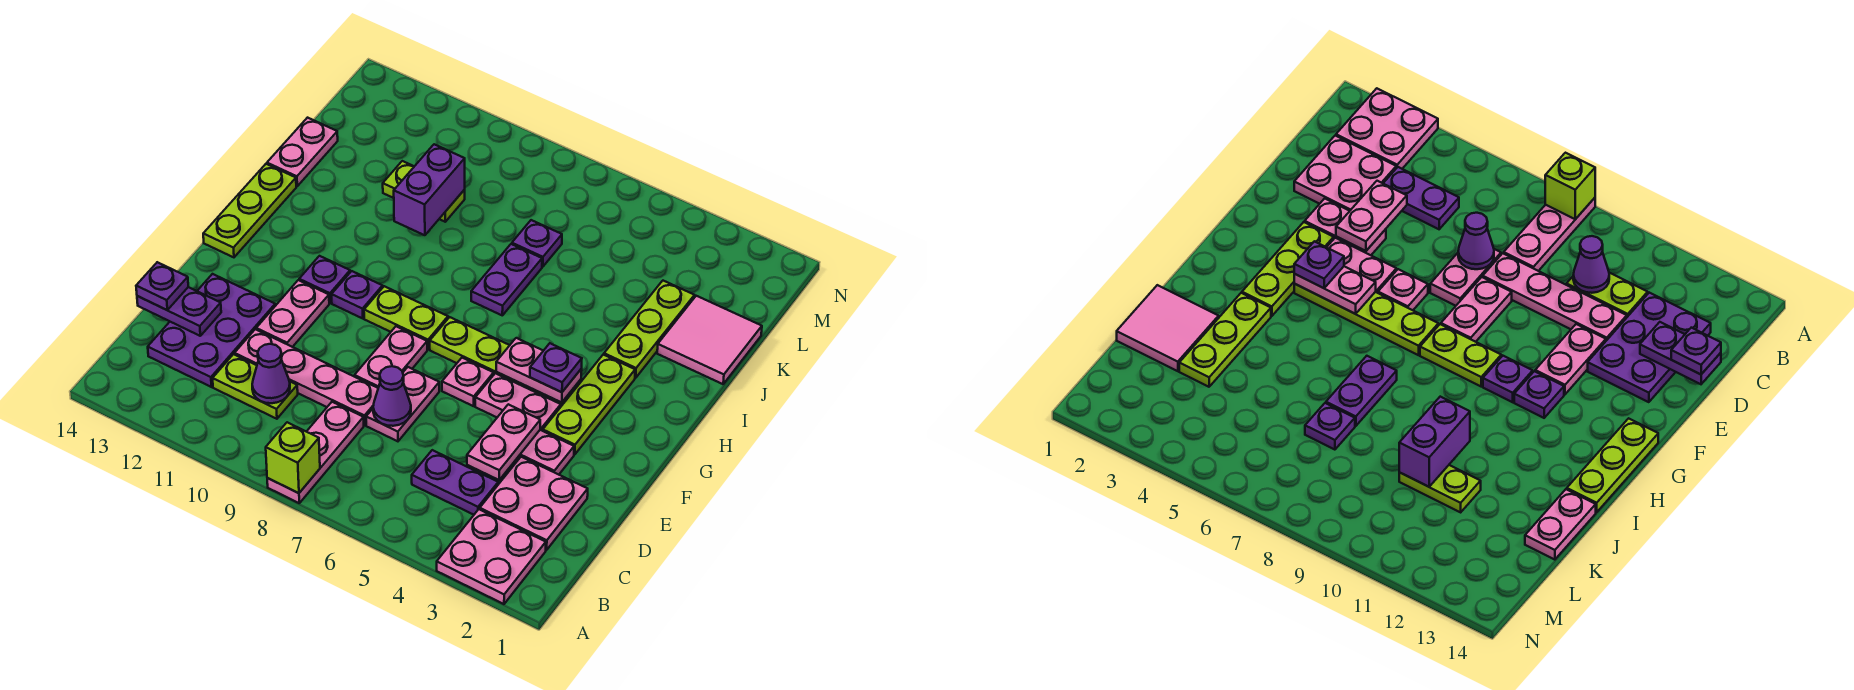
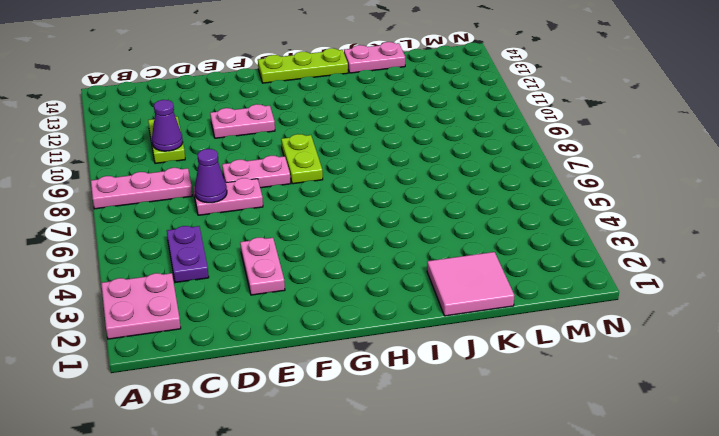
none -> pink 2x2 plate [480,457,588,550]
none -> purple 2x3 plate [148,274,275,387]
none -> pink 1x4 plate [235,329,378,425]
none -> lime 1x3 plate [543,355,635,455]

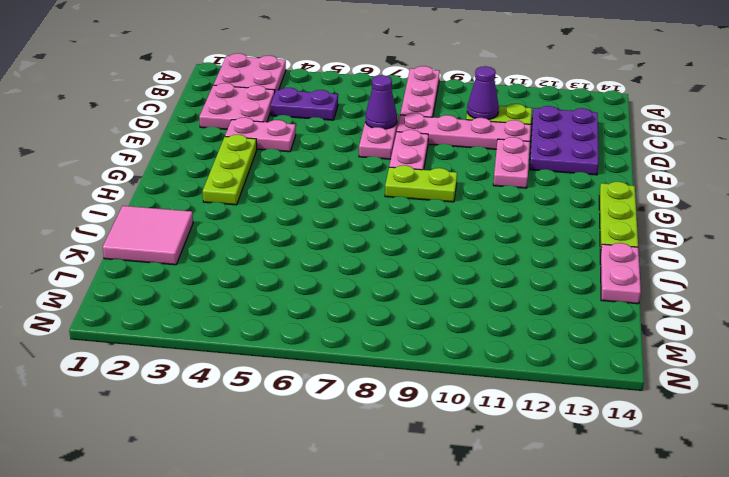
none -> pink 1x2 plate [475,373,561,431]
none -> pink 1x1 plate [442,358,494,406]
none -> lime 1x4 plate [430,317,581,406]
none -> purple 1x1 plate [332,271,383,318]

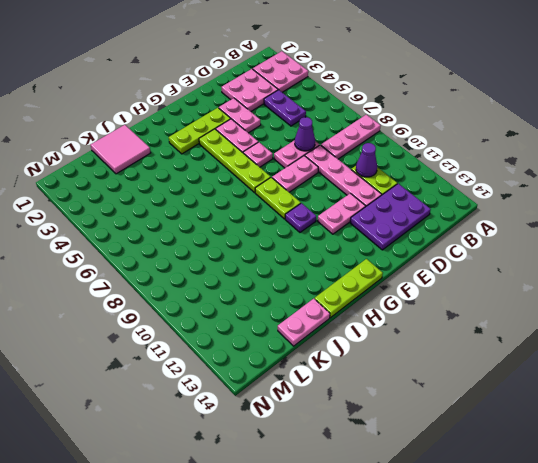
none -> purple 1x1 plate [299,256,350,303]
none -> lime 1x3 plate [604,281,695,378]
none -> purple 1x2 plate [471,244,542,315]
none -> purple 1x1 plate [512,220,562,267]

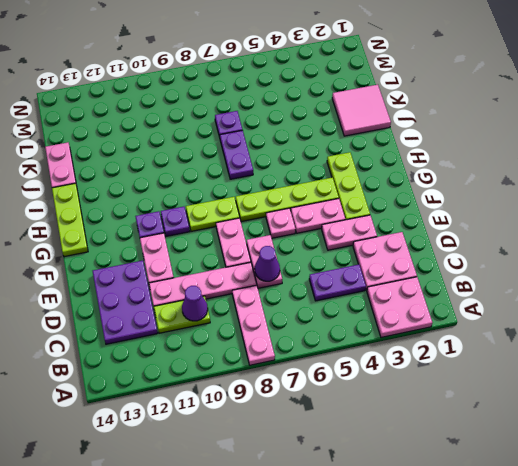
none -> lime 1x3 plate [604,281,695,378]
none -> lime 1x2 plate [383,161,465,222]
none -> lime 1x1 brick [266,422,320,493]
none -> pink 1x2 plate [467,404,540,480]

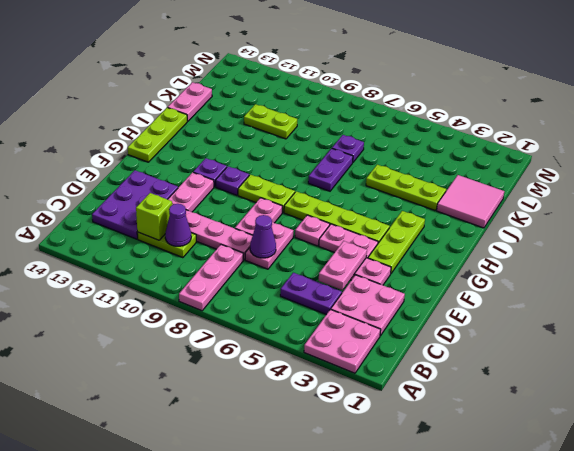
lime 1x1 brick [136,193,172,240] -> lime 1x1 brick moved to [266,422,320,493]
lime 1x3 plate [366,165,446,210] -> lime 1x3 plate turned to [604,281,695,378]
none -> purple 1x2 plate [137,287,221,336]
none -> pink 1x2 plate [496,338,582,403]
none -> purple 1x2 brick [394,144,465,235]
none -> purple 1x1 plate [136,262,188,310]

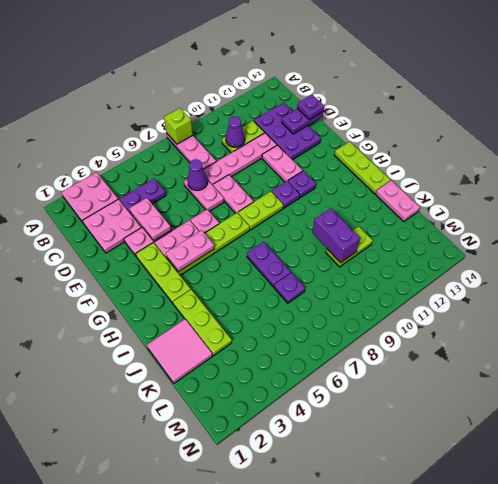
none -> purple 1x1 plate [530,343,582,392]

